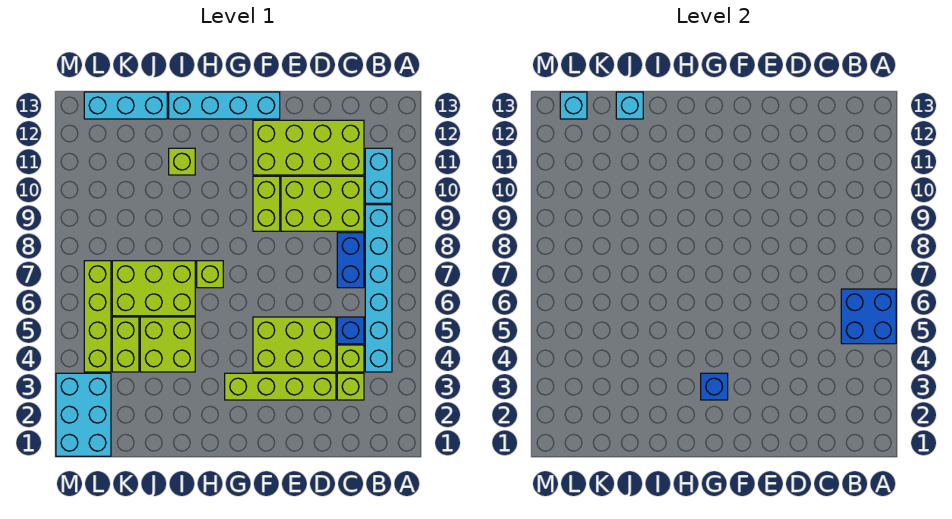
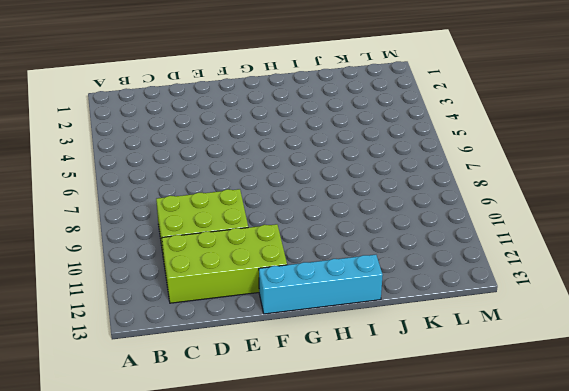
none -> cyan 1x6 brick [365,205,392,372]
none -> cyan 1x2 brick [365,148,392,203]
none -> lime 1x1 brick [337,373,364,400]

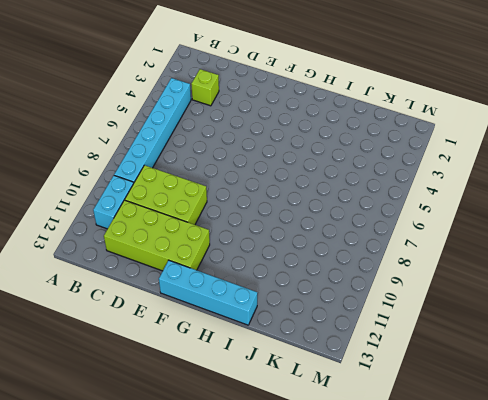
none -> lime 1x1 brick [337,345,364,372]
none -> blue 1x1 brick [337,317,364,344]
none -> blue 1x2 brick [337,233,364,288]

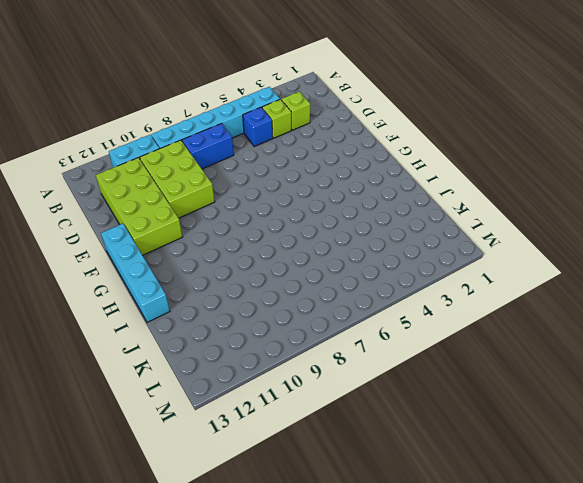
none -> lime 1x4 brick [225,373,336,400]
none -> lime 2x3 brick [253,317,336,372]
none -> lime 1x2 brick [253,176,280,231]

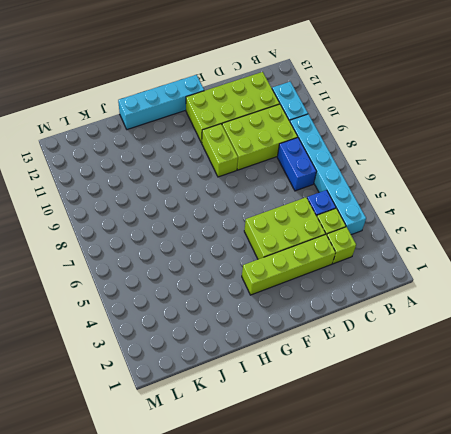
none -> lime 1x1 brick [197,261,223,288]
none -> lime 2x2 brick [140,317,195,372]
none -> lime 2x3 brick [112,261,195,316]

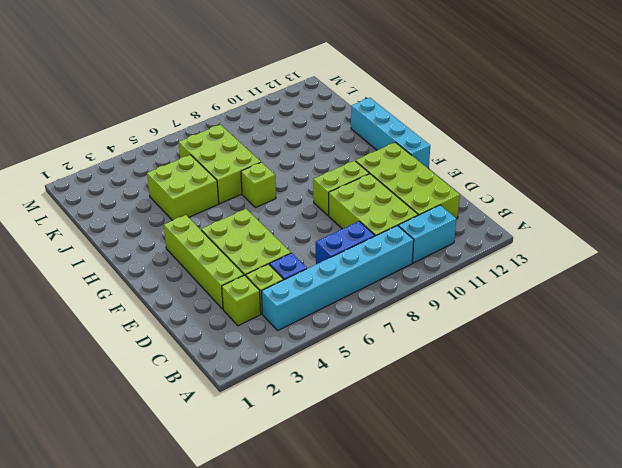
none -> lime 1x1 brick [169,148,195,175]
none -> cyan 1x3 brick [84,92,167,119]
none -> lime 1x2 brick [112,317,139,372]

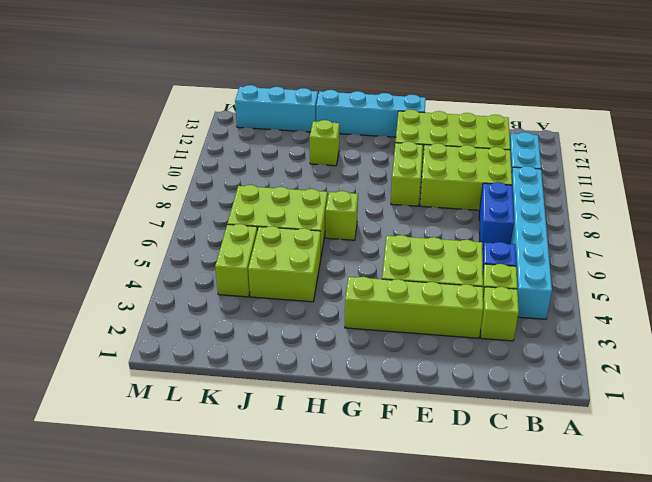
none -> cyan 2x3 brick [56,373,111,456]
none -> lime 1x4 brick [84,261,111,372]
none -> blue 2x2 brick [841,289,896,344]

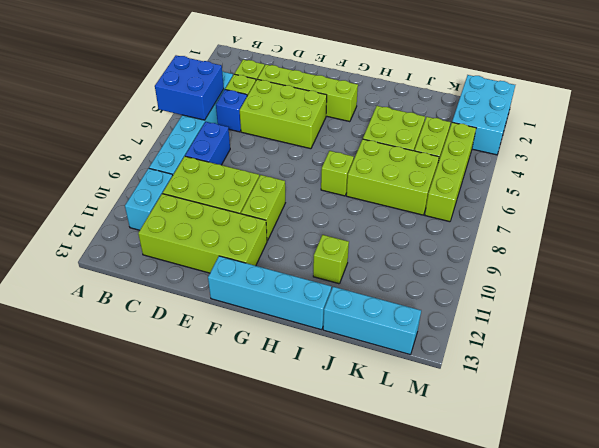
none -> blue 1x1 brick [701,373,728,400]
none -> cyan 1x1 brick [616,92,643,119]
none -> cyan 1x1 brick [560,92,587,119]

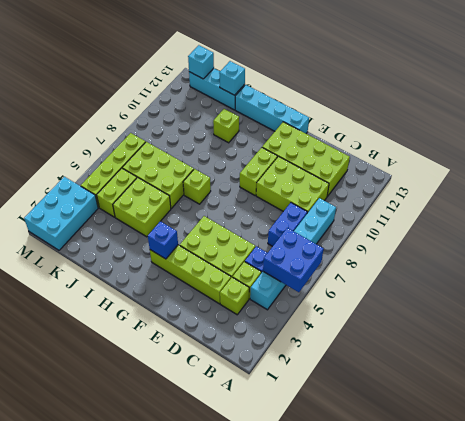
none -> cyan 1x2 brick [365,148,392,203]

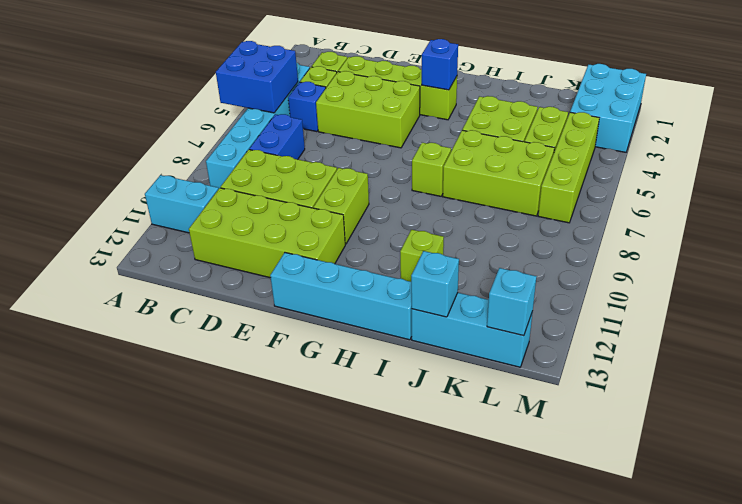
cyan 1x2 brick [145,175,218,233] -> cyan 1x2 brick turned to [365,148,392,203]

